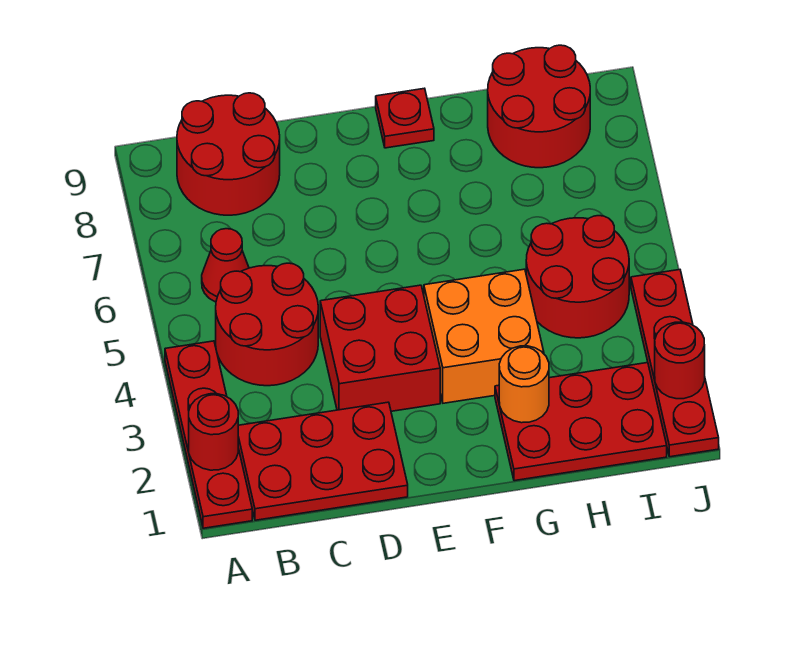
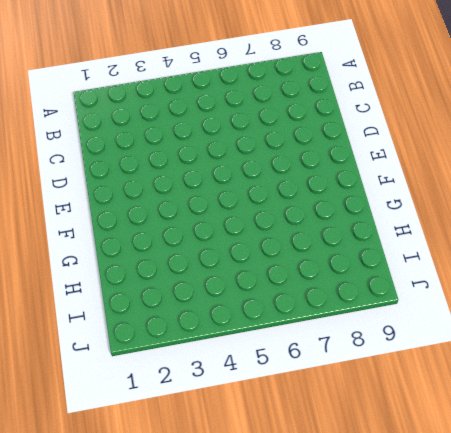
none -> red 1x4 plate [165,341,252,528]
none -> red 2x3 plate [238,402,408,520]
none -> red 2x2 round brick [216,263,318,386]

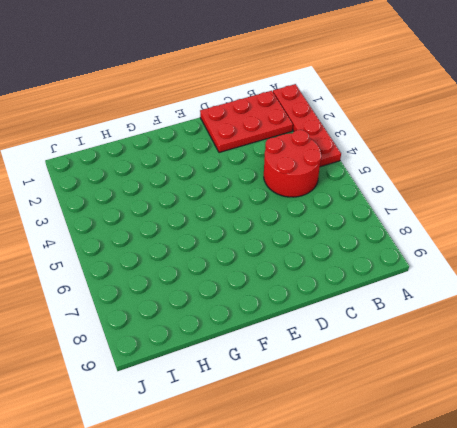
none -> red 1x1 cone [202,229,249,302]
none -> red 2x2 round brick [177,93,280,215]
none -> red 2x2 brick [320,285,440,411]

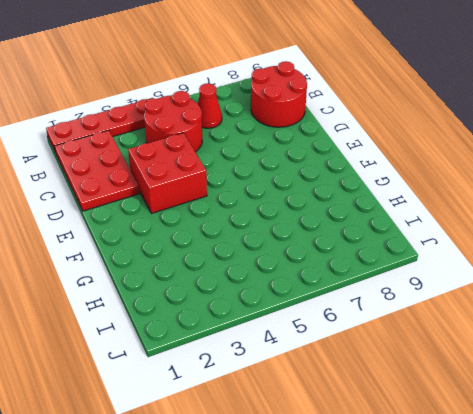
none -> orange 2x2 brick [424,269,544,403]
none -> red 1x1 plate [376,88,434,148]
none -> red 2x3 plate [495,363,667,481]

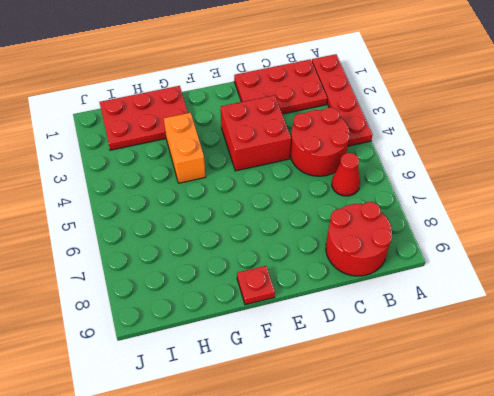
orange 1x2 brick [164,113,206,183] -> orange 2x2 brick [424,269,544,403]
none -> red 2x2 round brick [526,216,629,338]
none -> red 2x2 round brick [488,45,590,168]
none -> red 1x4 plate [631,270,719,457]

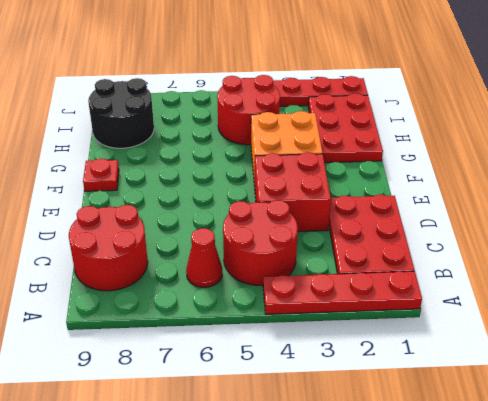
black 2x2 round brick [88,78,154,148] -> red 2x2 round brick [488,45,590,168]
none -> red 1x1 round brick [189,394,238,470]
none -> orange 1x1 round brick [499,346,549,423]
none -> red 1x1 round brick [655,322,705,399]

